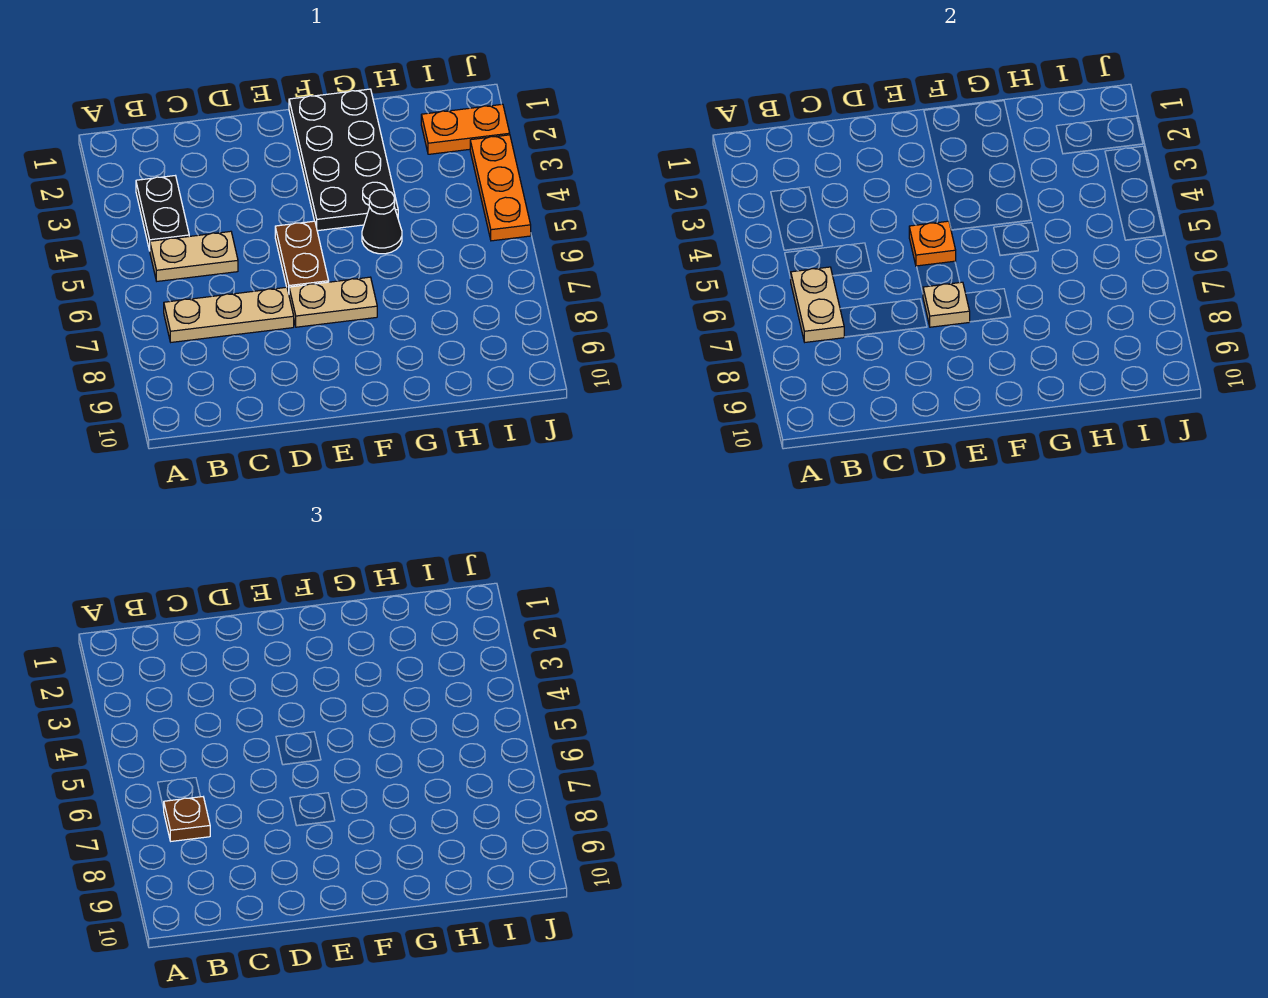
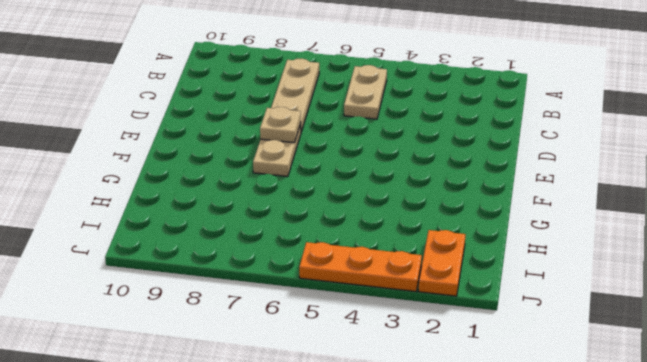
none -> black 1x2 plate [136,176,189,251]
none -> brown 1x2 plate [275,221,329,293]
none -> black 2x4 plate [289,89,398,231]

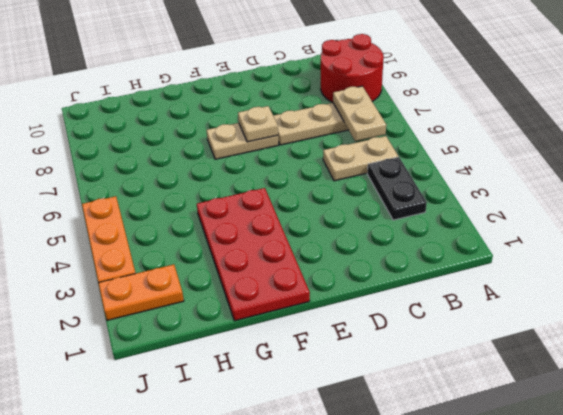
red 2x2 round brick [321,34,384,102] -> none
red 2x4 plate [197,188,310,321] -> black 2x4 plate [289,89,398,231]
none -> brown 1x2 plate [275,221,329,293]
none -> black 1x1 cone [362,190,402,254]
none -> orange 1x1 plate [909,221,956,266]

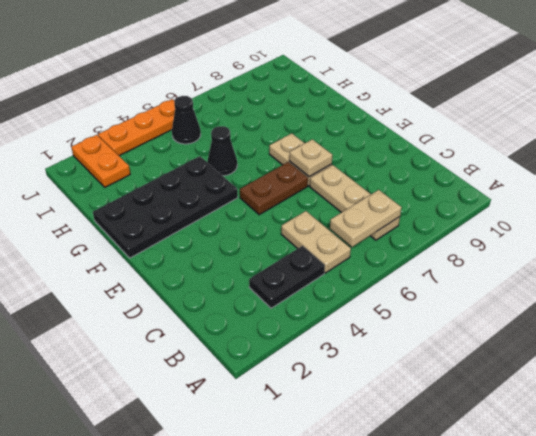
black 1x1 cone [172,96,201,144] -> none
none -> orange 1x1 plate [909,221,956,266]
none -> brown 1x1 plate [164,797,210,841]

